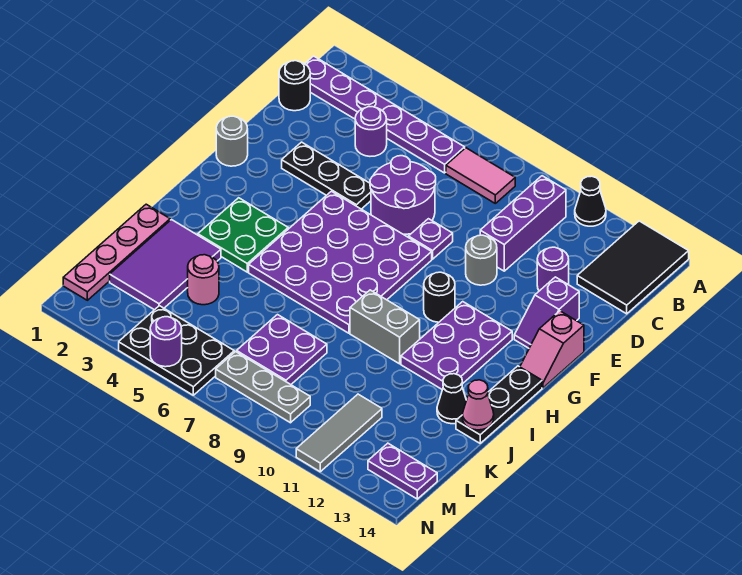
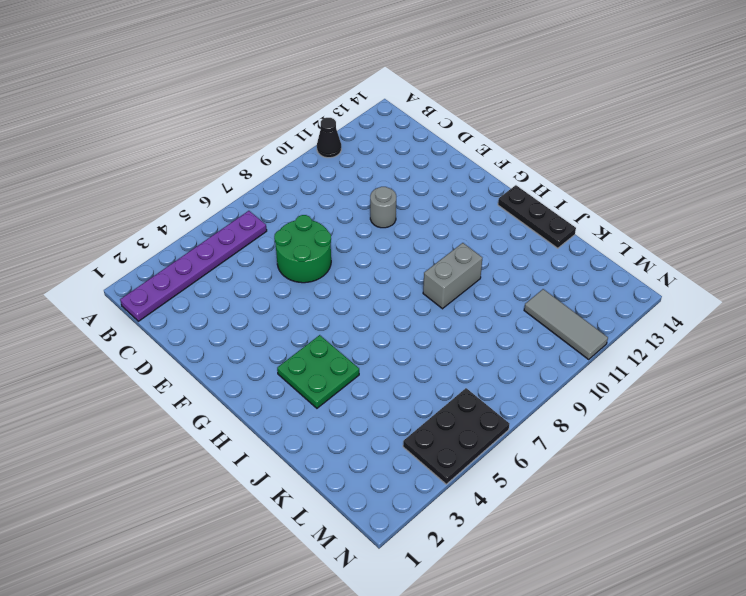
green 2x2 round brick [274,215,331,283] -> purple 2x2 round brick [370,156,436,234]
none -> black 2x3 tile [577,221,689,314]
none -> pink 1x2 tile [446,148,515,203]
none -> purple 1x3 brick [480,176,566,271]
none -> black 1x1 round brick [279,61,310,111]

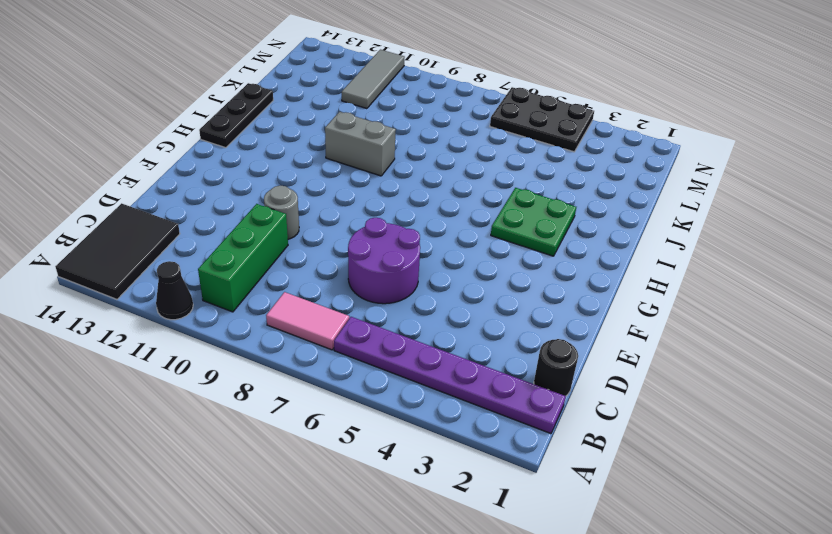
green 1x3 brick [198,204,288,312] -> purple 1x3 brick [480,176,566,271]
none -> purple 1x1 round brick [355,107,387,156]
none -> purple 1x1 round brick [537,247,569,291]
none -> black 1x3 plate [282,142,371,209]
none -> purple 1x1 plate [408,219,453,259]

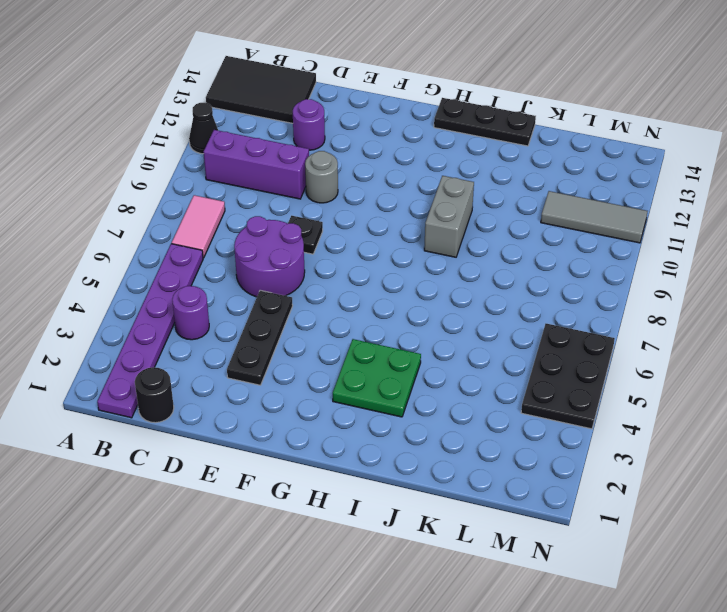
black 1x1 plate [288,216,323,254] -> purple 1x1 plate [408,219,453,259]
none -> purple 1x2 slope [514,277,579,348]
none -> grey 1x1 round brick [216,116,248,166]
none -> purple 4x4 plate [249,191,432,333]
none -> pink 1x2 slope [520,311,584,388]

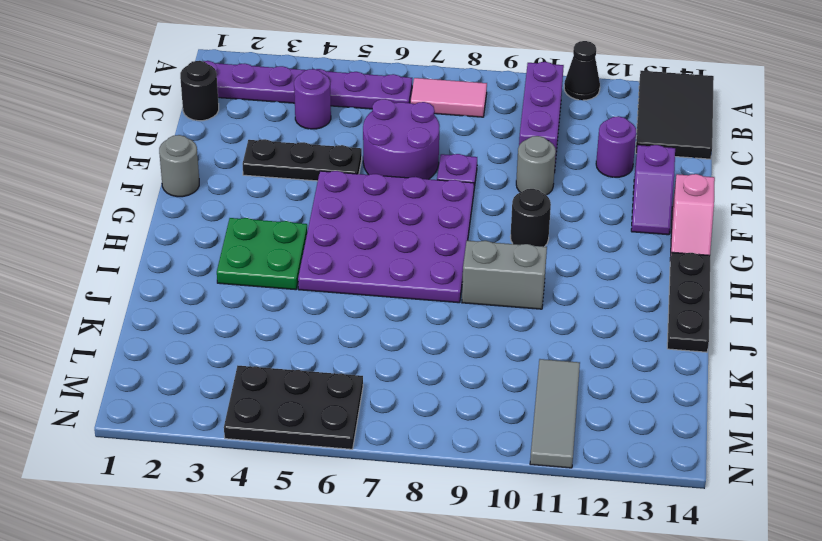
none -> purple 2x3 plate [401,302,512,390]
none -> pink 1x4 plate [63,204,170,300]
none -> purple 2x3 tile [110,220,221,310]
none -> black 1x1 cone [437,374,466,424]

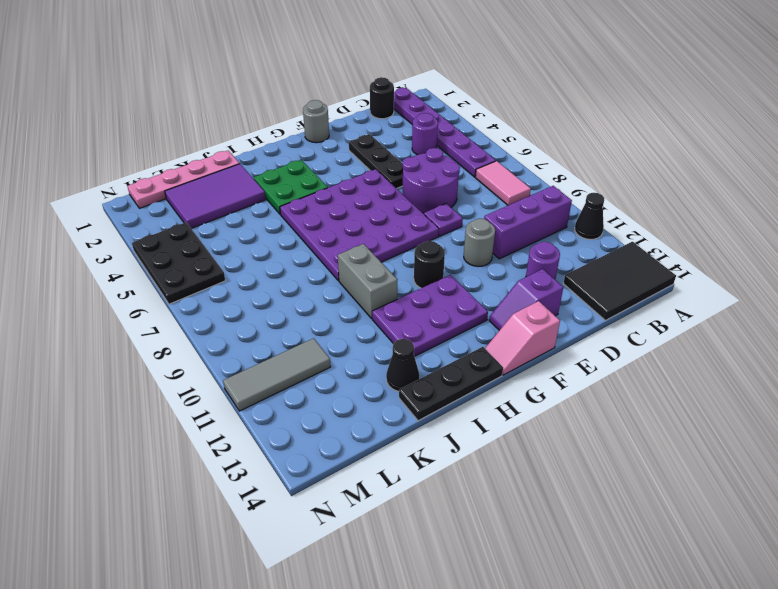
none -> pink 1x1 round brick [188,255,219,305]
none -> purple 2x2 plate [237,315,327,384]
none -> grey 1x3 plate [216,352,310,423]
none -> purple 1x2 plate [368,443,437,499]

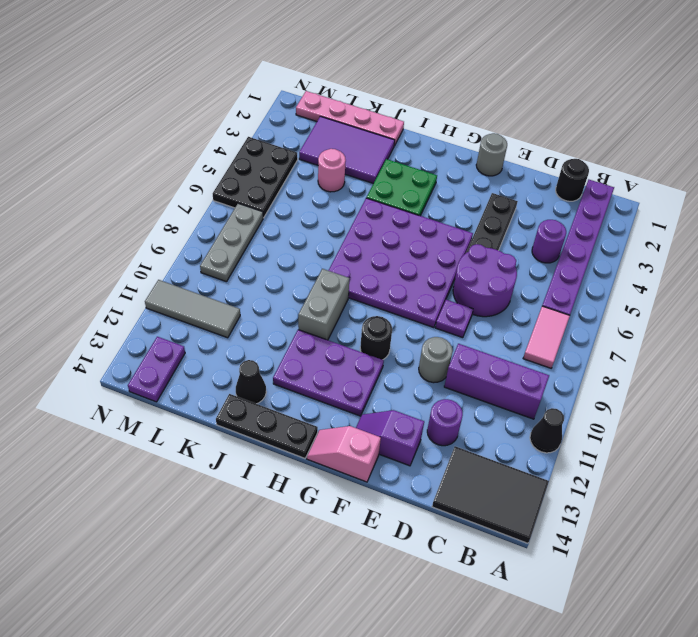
none -> purple 2x2 plate [237,315,327,384]
none -> pink 1x1 cone [462,380,494,430]
none -> purple 1x1 round brick [150,317,182,367]

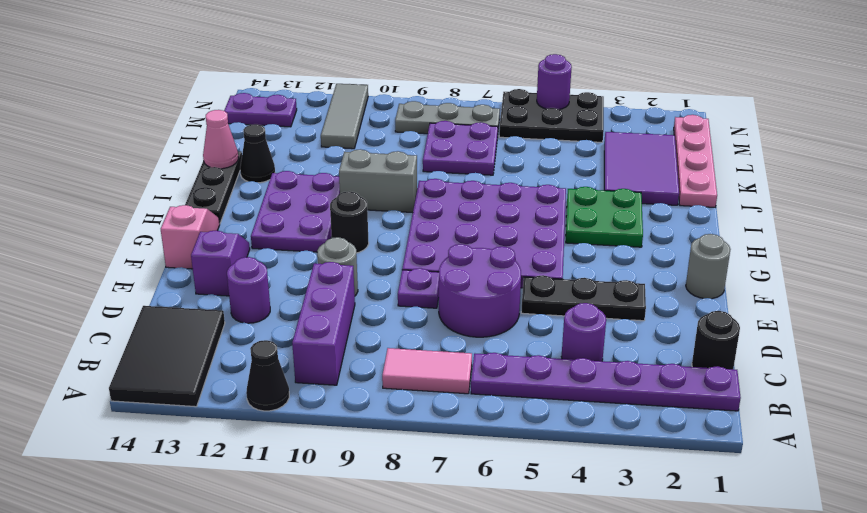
none -> pink 1x1 round brick [188,255,219,305]

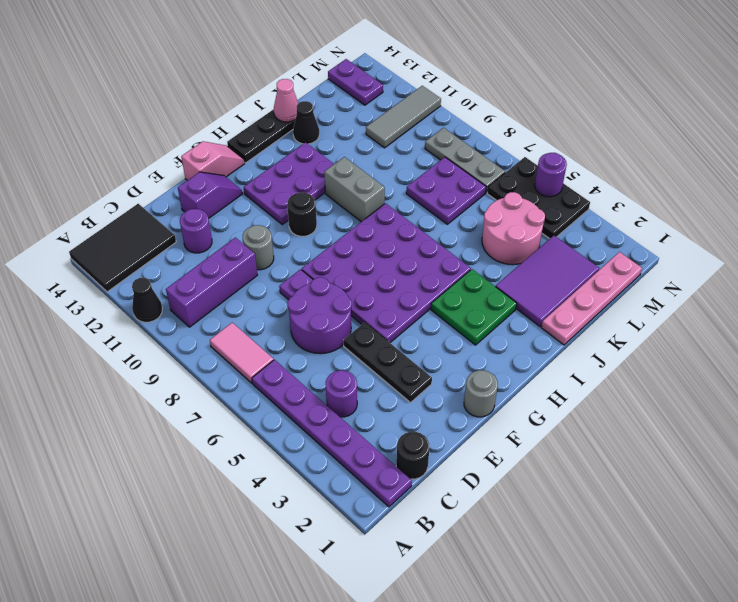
pink 2x2 round brick [482,192,545,265] -> pink 1x1 round brick [188,255,219,305]

